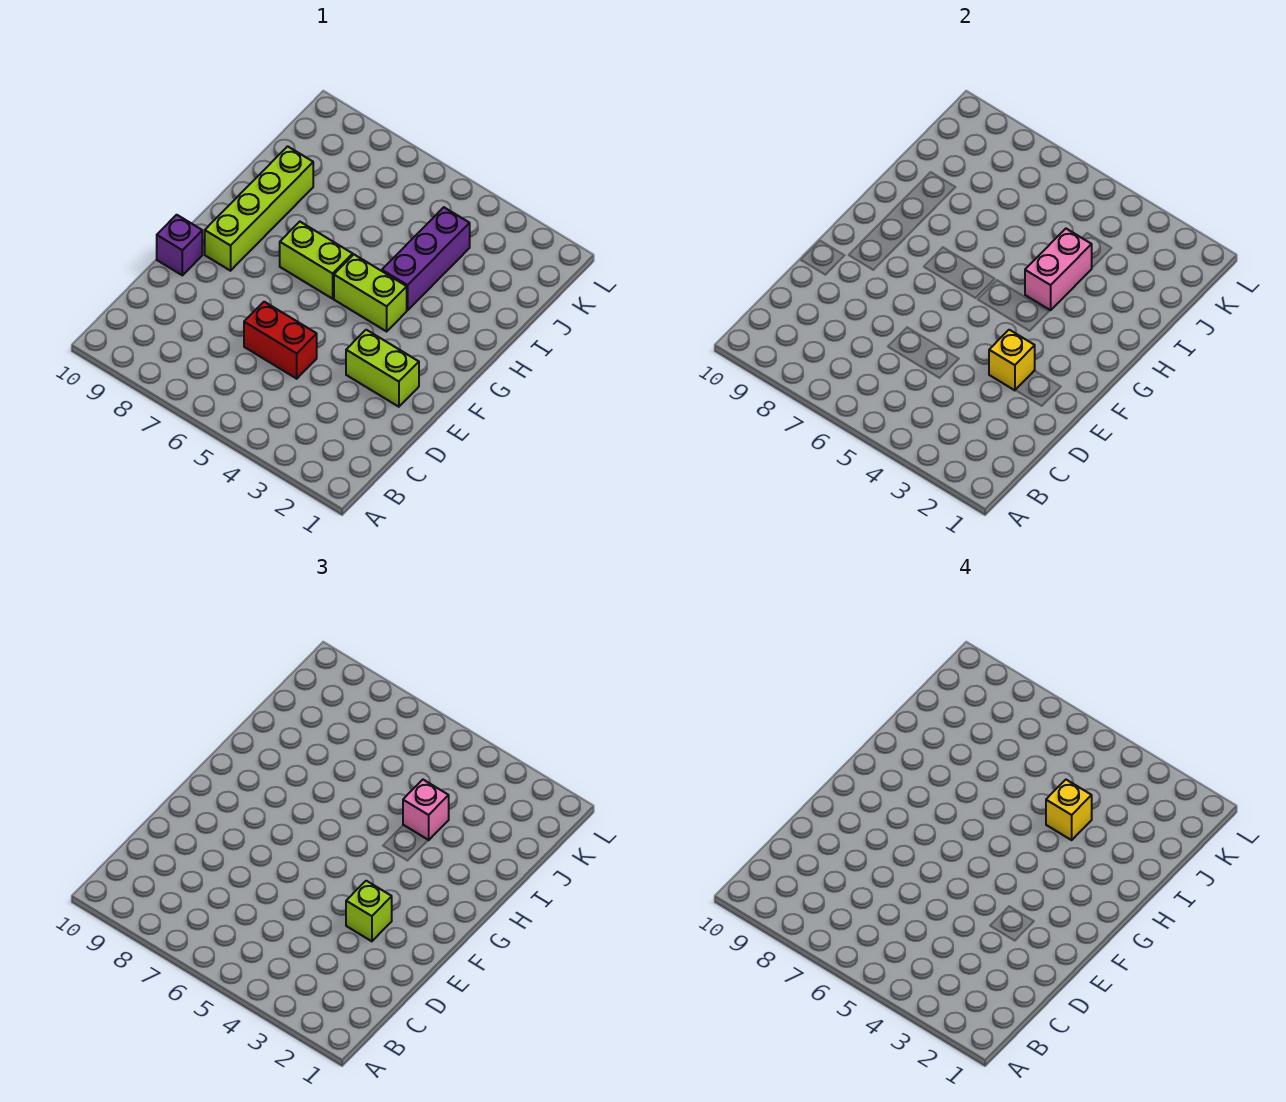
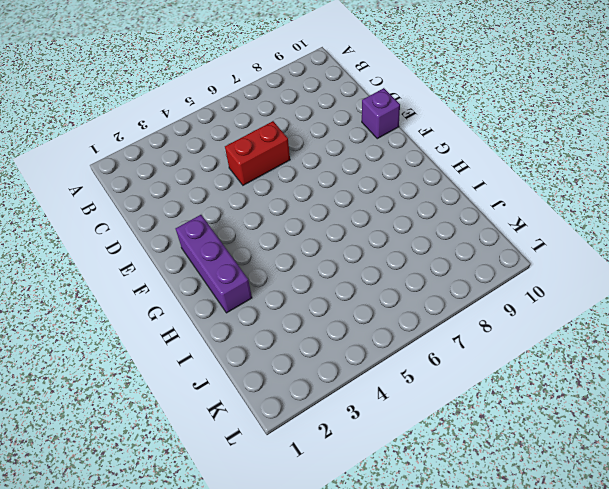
purple 1x3 brick [176,215,252,313] -> purple 1x3 brick moved to [382,207,470,310]
none -> lime 1x2 brick [346,330,419,407]
none -> lime 1x4 brick [205,146,313,271]
none -> lime 1x2 brick [334,255,407,331]

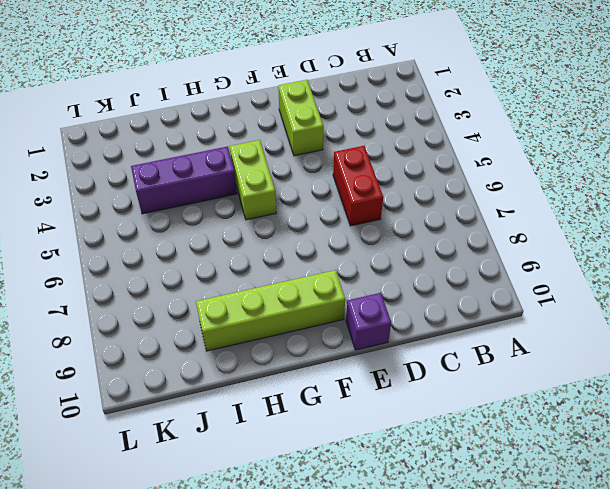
none -> lime 1x2 brick [280,222,353,299]
none -> yellow 1x1 brick [989,330,1035,390]
none -> pink 1x2 brick [1025,229,1092,310]

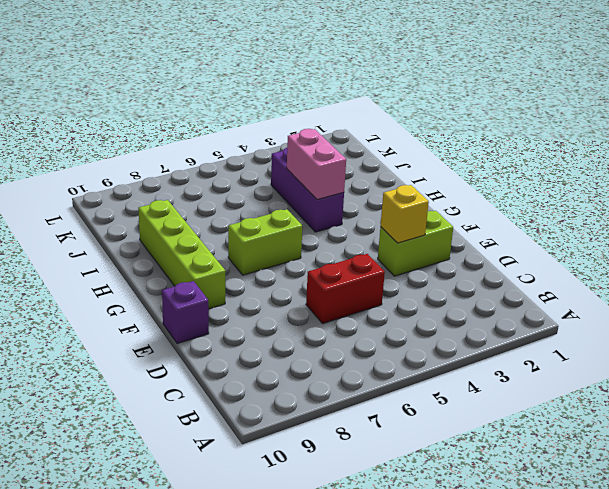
none -> lime 1x2 brick [334,255,407,331]
none -> lime 1x1 brick [346,881,392,941]
none -> pink 1x1 brick [403,780,449,840]

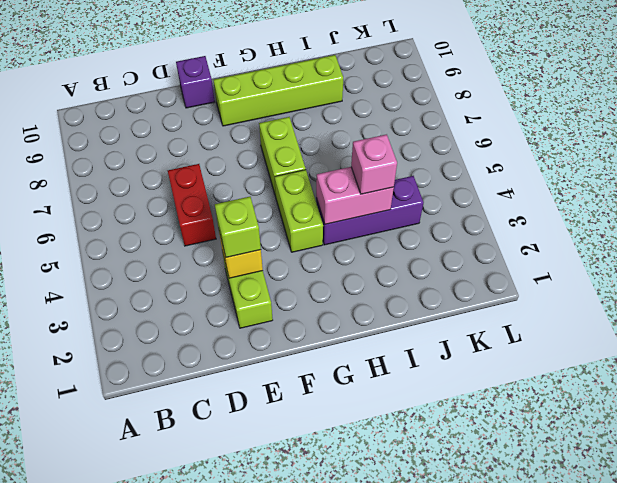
none -> yellow 1x1 brick [1046,780,1092,840]

